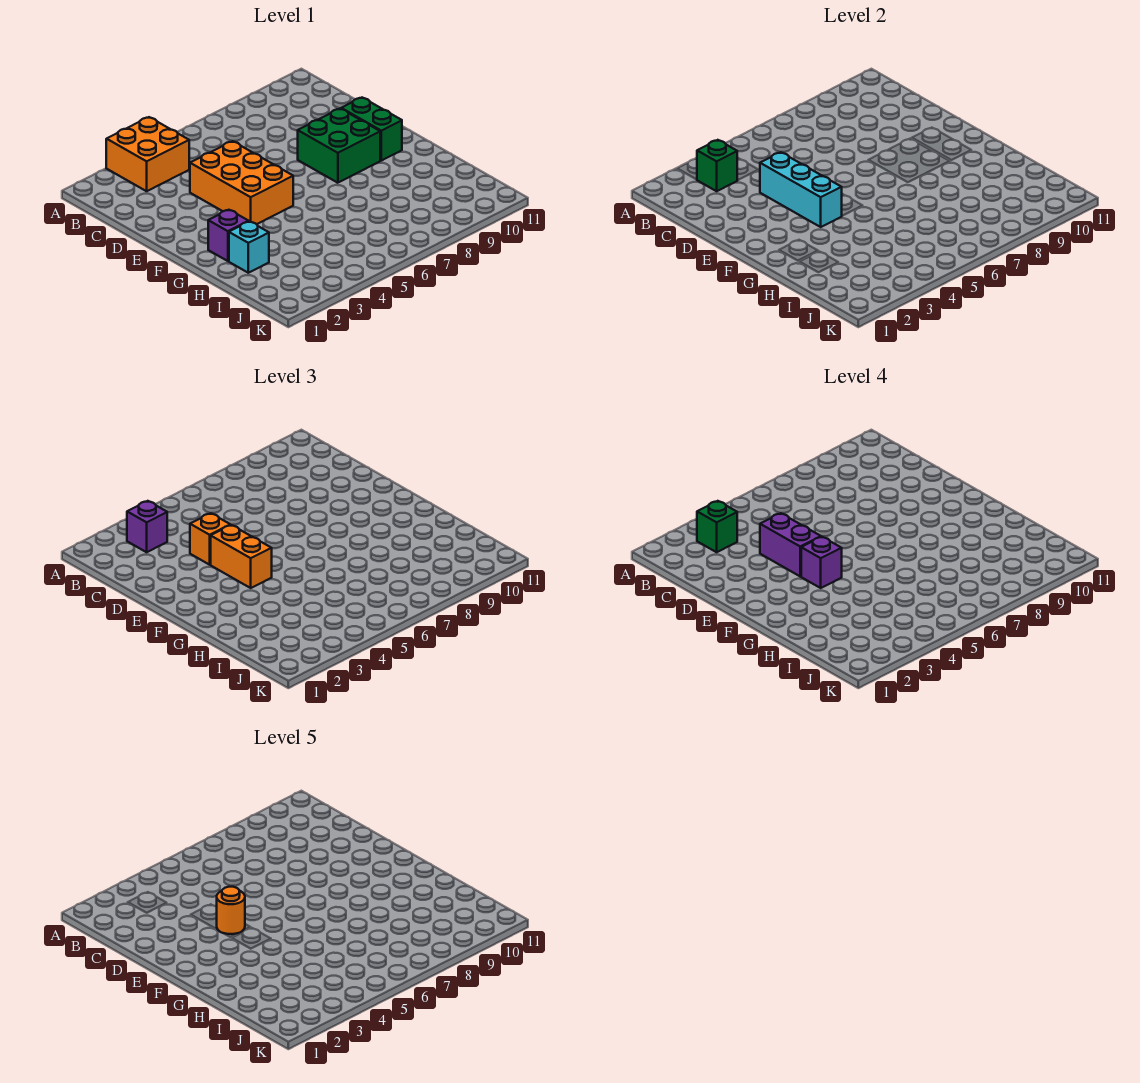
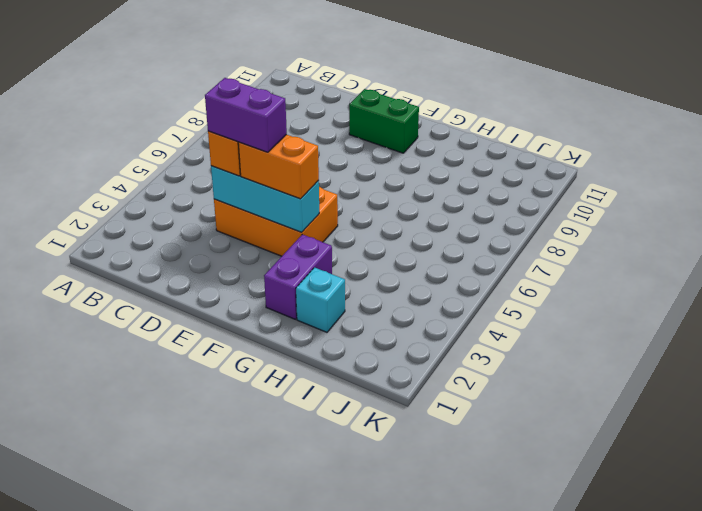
purple 1x2 brick [264,234,332,319] -> purple 1x1 brick [208,210,249,261]
none -> orange 2x2 brick [106,117,189,191]
none -> green 2x2 brick [298,108,380,183]
none -> green 1x1 brick [697,140,737,191]

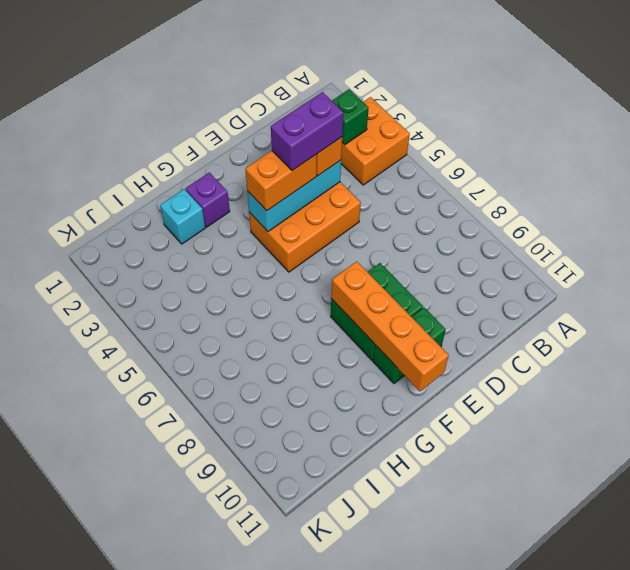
orange 1x4 brick [331,261,449,391] -> none
none -> purple 1x1 brick [127,501,167,552]
none -> green 1x1 brick [697,501,737,552]
none -> purple 1x1 brick [801,537,842,588]

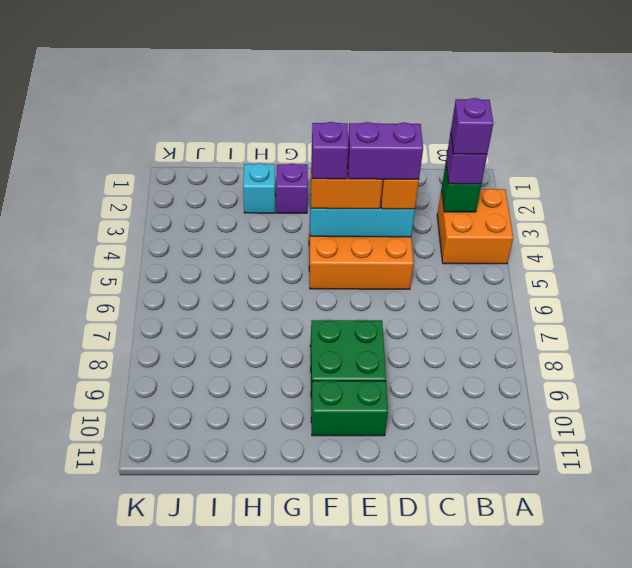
purple 1x1 brick [451,98,493,154] -> green 1x1 brick [697,501,737,552]
none -> orange 1x1 round brick [217,887,245,934]

